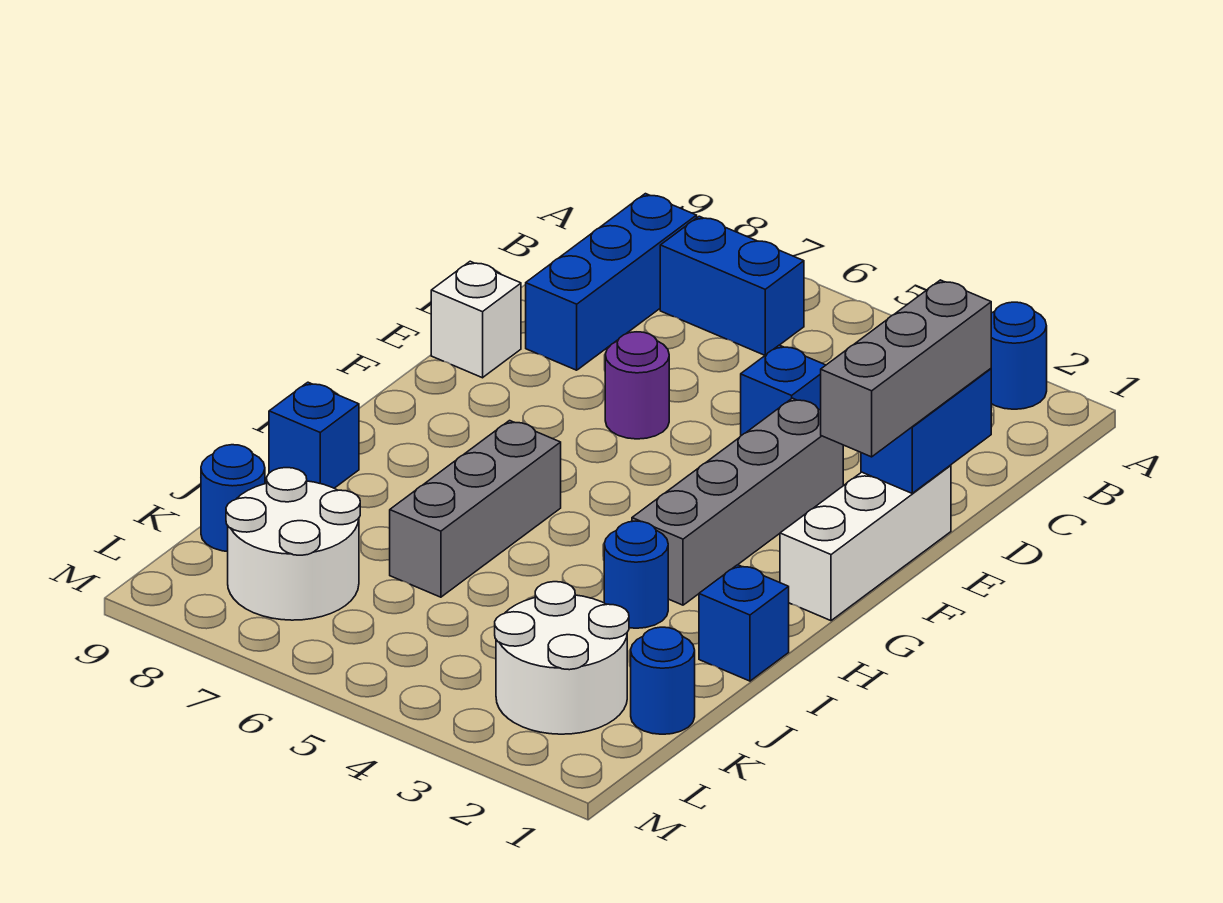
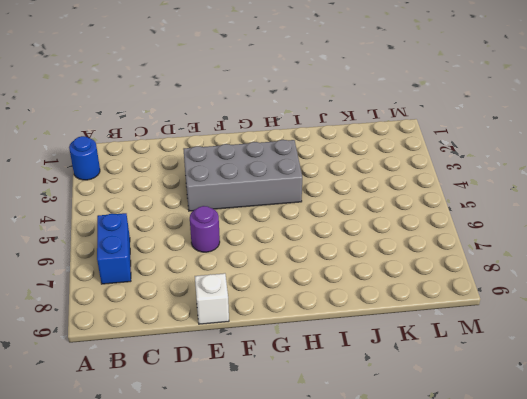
grey 2x4 brick [183,140,302,211] -> grey 1x4 brick [632,398,843,605]
none -> blue 1x3 brick [526,194,697,370]
none -> blue 1x1 brick [741,345,826,436]
none -> white 1x3 brick [780,465,951,621]

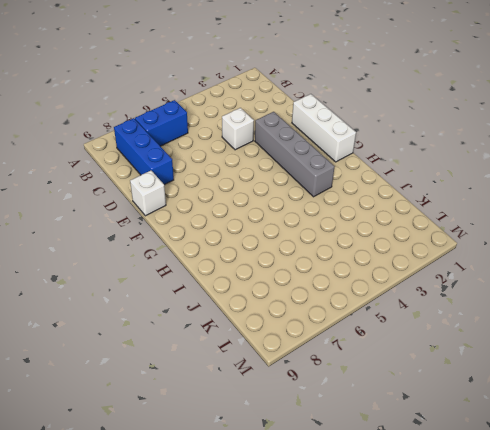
white 1x1 brick [222,108,254,150] -> blue 1x1 brick [741,345,826,436]
none -> blue 1x1 round brick [991,302,1047,409]
none -> purple 1x1 round brick [605,332,669,439]
none -> grey 1x3 brick [390,421,561,597]

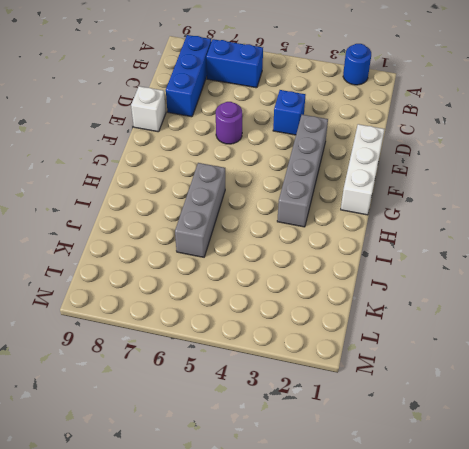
none -> blue 1x1 brick [699,565,789,681]
none -> blue 1x1 round brick [604,521,668,628]
none -> blue 1x1 brick [269,382,359,488]

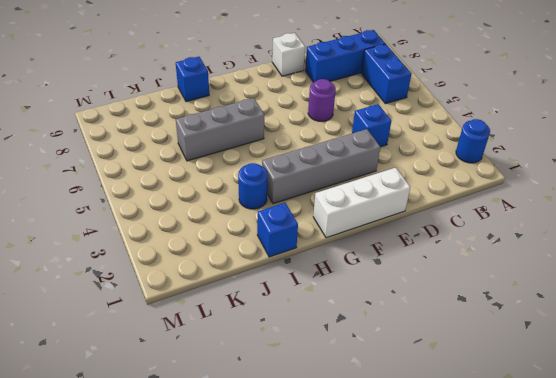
none -> blue 1x1 round brick [631,627,695,734]
none -> white 2x2 round brick [495,582,629,734]
none -> white 2x2 round brick [226,468,360,620]

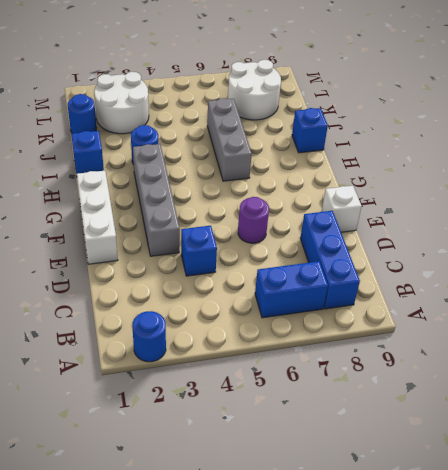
none -> blue 1x1 round brick [201,445,265,551]
none -> blue 1x2 brick [861,369,991,493]
none -> grey 1x3 brick [821,280,991,457]

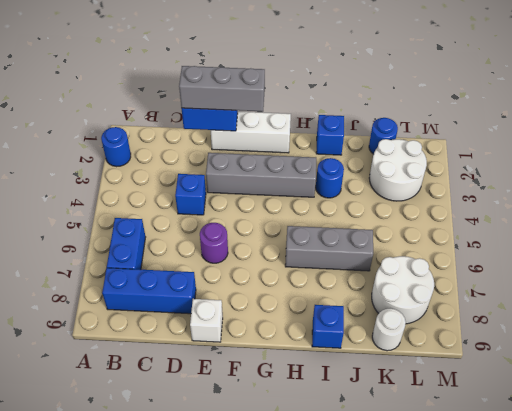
white 1x1 round brick [372,309,406,351] -> blue 1x1 round brick [201,445,265,551]

